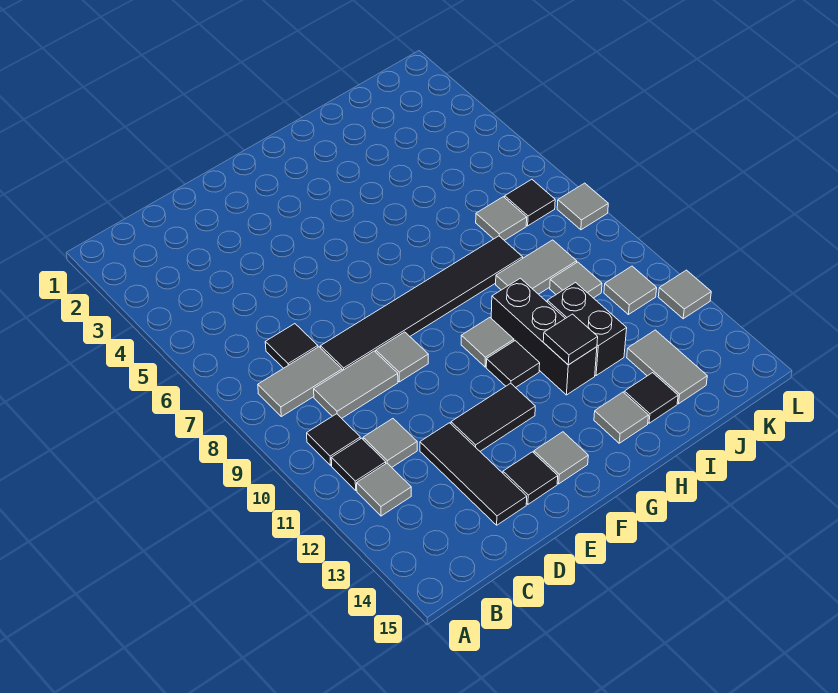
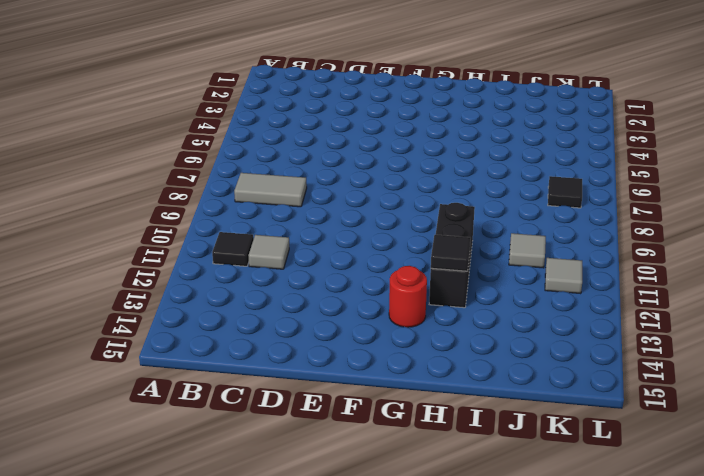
red 1x1 round brick [389,266,427,327] -> none
none -> black 1x1 tile [307,414,360,465]
none -> grey 1x1 tile [357,463,411,516]
none -> black 1x1 tile [265,324,318,368]

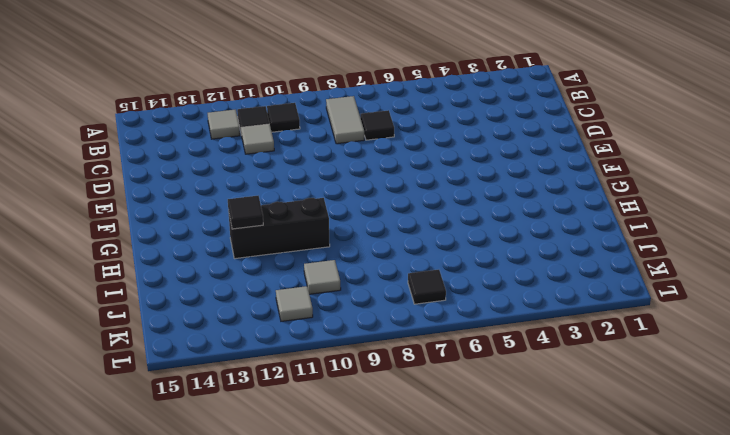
none -> grey 1x2 tile [314,351,398,418]
none -> black 1x6 tile [321,236,523,371]
none -> black 1x3 tile [420,423,527,525]

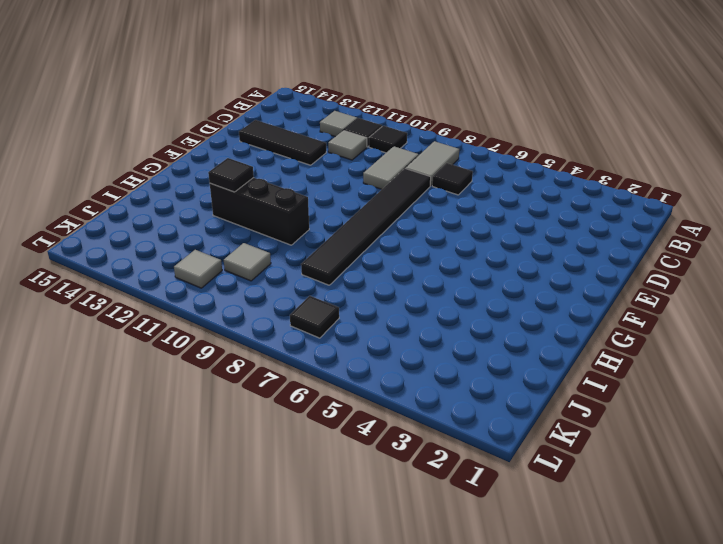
none -> grey 1x1 tile [376,332,428,382]
none -> black 1x2 tile [451,383,535,451]
none -> black 1x1 tile [503,452,558,504]

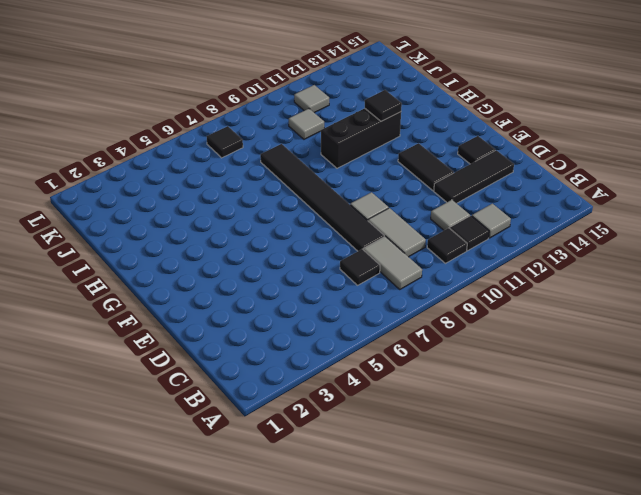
none -> grey 1x1 tile [534,432,588,484]
none -> grey 1x1 tile [461,318,514,367]
none -> black 1x1 tile [486,341,540,388]

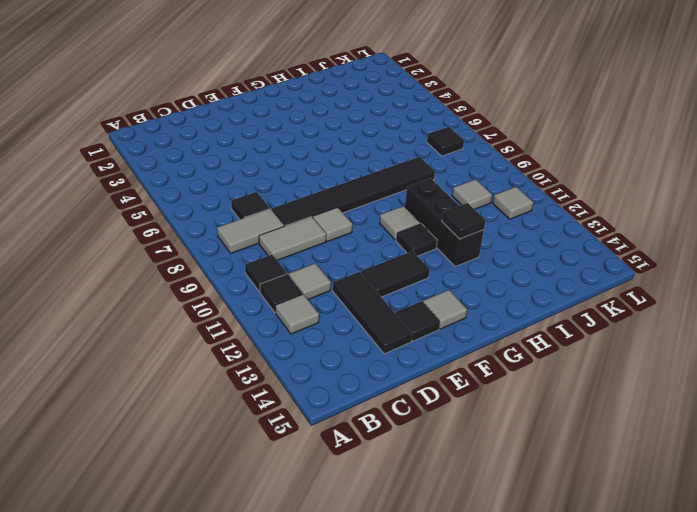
none -> grey 1x1 tile [594,392,649,443]
none -> grey 1x2 tile [496,240,577,294]
none -> black 1x2 brick [547,283,627,376]

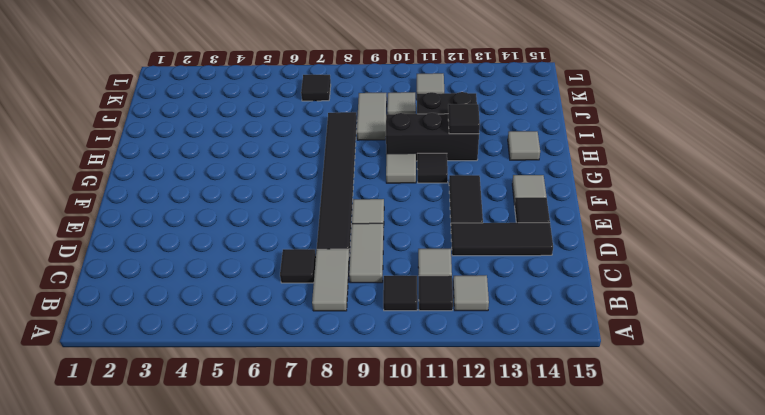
none -> black 1x1 tile [624,373,678,423]
none -> grey 1x1 tile [476,197,527,240]
none -> grey 1x2 tile [627,330,707,404]

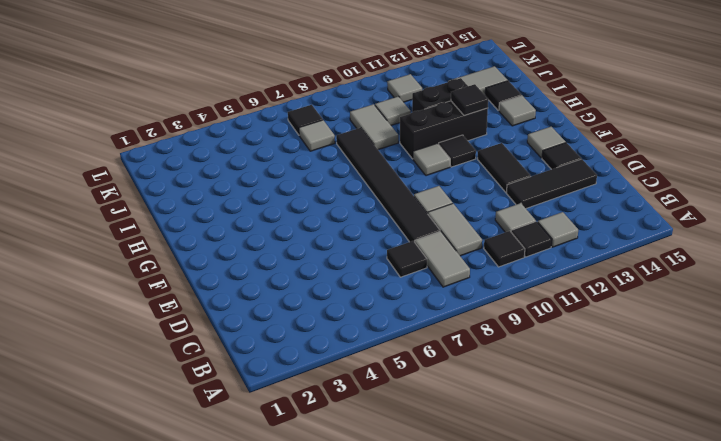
none -> grey 1x1 tile [557,183,608,230]
none -> grey 1x1 tile [658,270,711,319]

